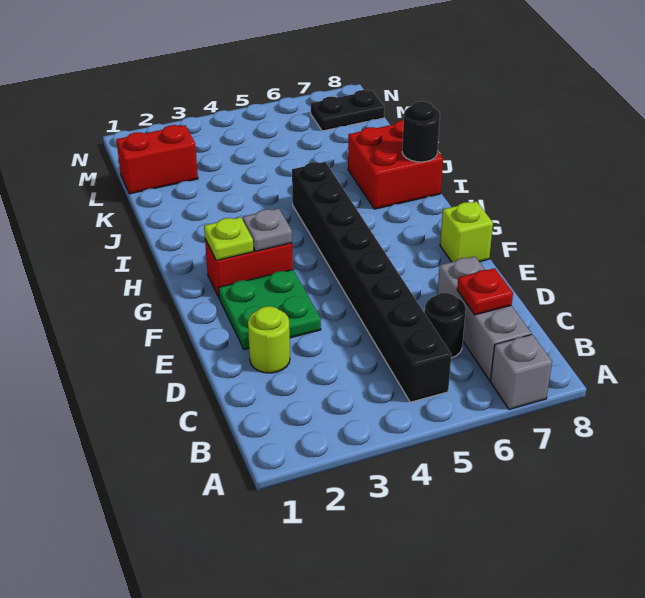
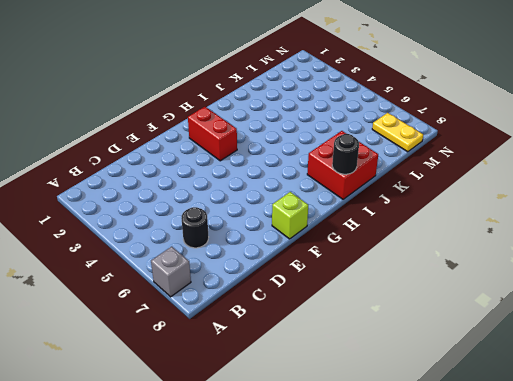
yellow 1x2 plate [372,113,423,152] -> black 1x2 plate [311,90,385,131]
none -> black 1x8 brick [292,162,452,402]
none -> grey 1x3 brick [437,256,531,380]
none -> lime 1x1 round brick [248,306,290,373]

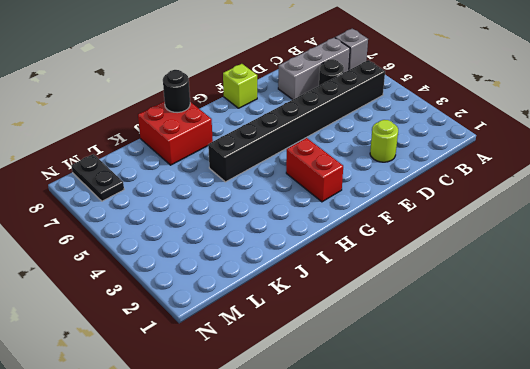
none -> green 2x2 plate [219,270,321,350]
none -> red 1x2 brick [116,125,198,194]
none -> red 1x1 plate [457,268,513,315]

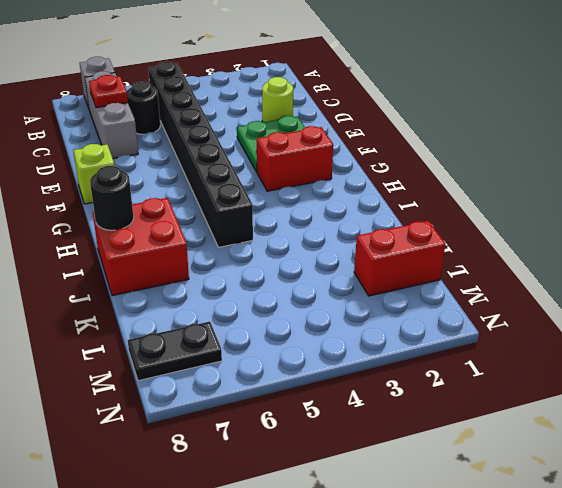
none -> lime 1x1 plate [204,217,254,261]
none -> grey 1x1 plate [243,209,292,251]

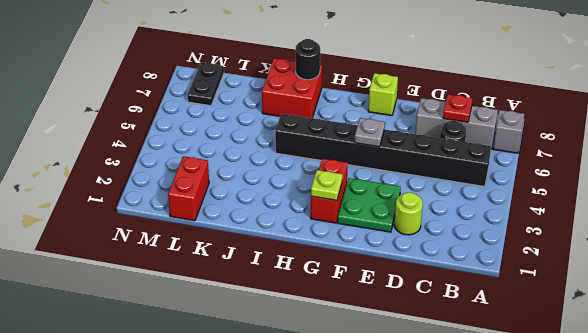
grey 1x1 plate [355,118,385,147] -> grey 1x1 plate moved to [243,209,292,251]

